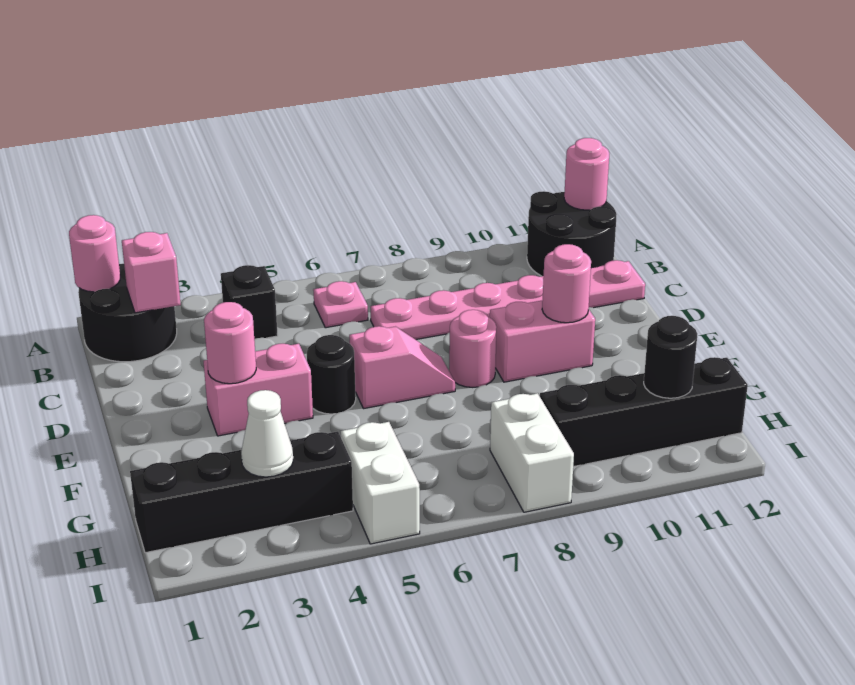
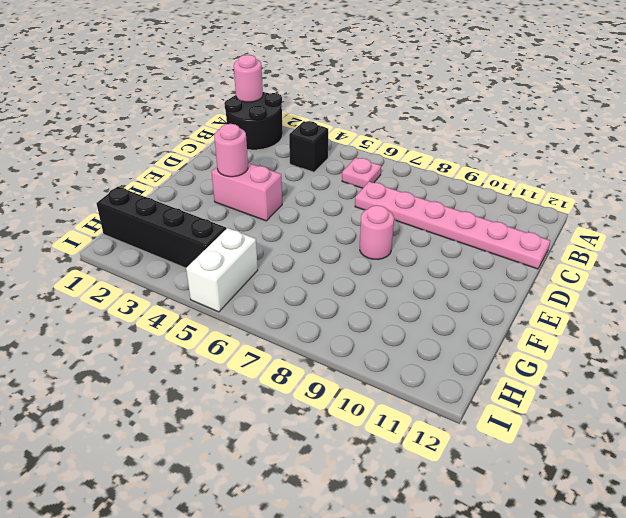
none -> black 2x2 round brick [527,191,617,276]
none -> black 1x1 round brick [307,335,356,414]
none -> pink 1x2 slope [349,326,455,409]

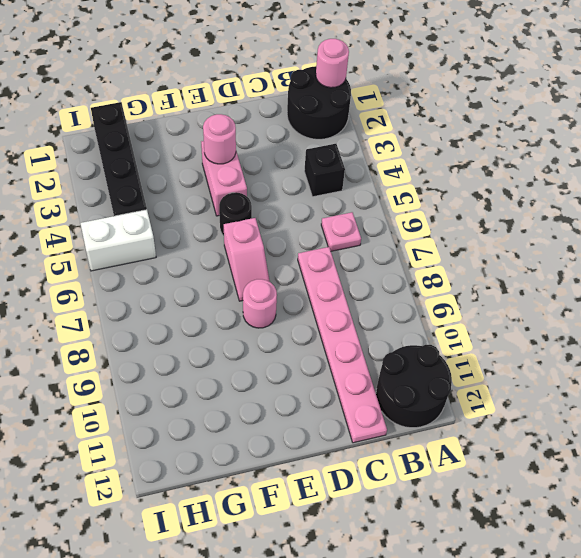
none -> pink 1x2 brick [490,300,595,382]
none -> white 1x2 brick [490,393,574,512]
none -> black 1x4 brick [540,357,748,467]

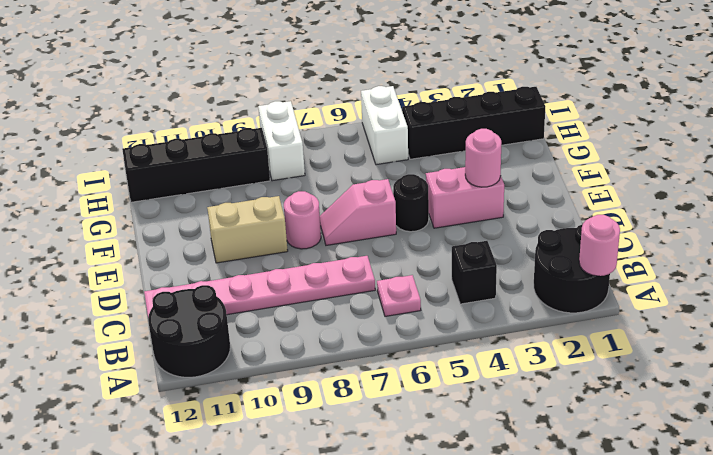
tan 1x2 brick [207,196,288,263] -> pink 1x2 brick [490,300,595,382]
none -> pink 1x1 round brick [564,138,609,210]
none -> pink 1x1 brick [122,232,181,313]
none -> pink 1x1 round brick [542,244,591,323]

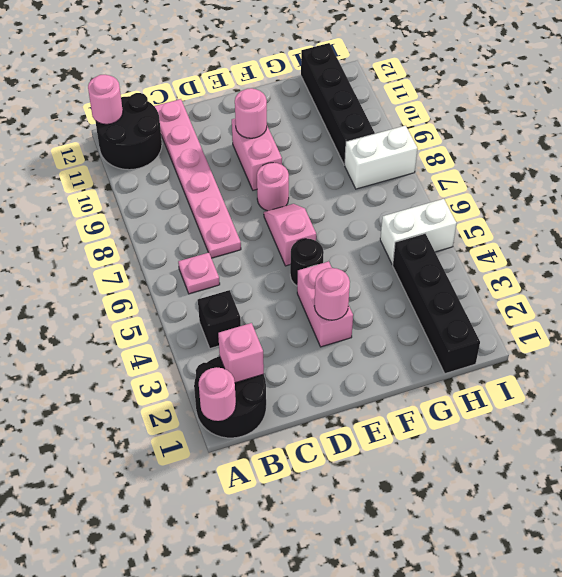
none -> white 1x1 cone [241,390,293,477]
none -> black 1x1 round brick [644,316,697,398]

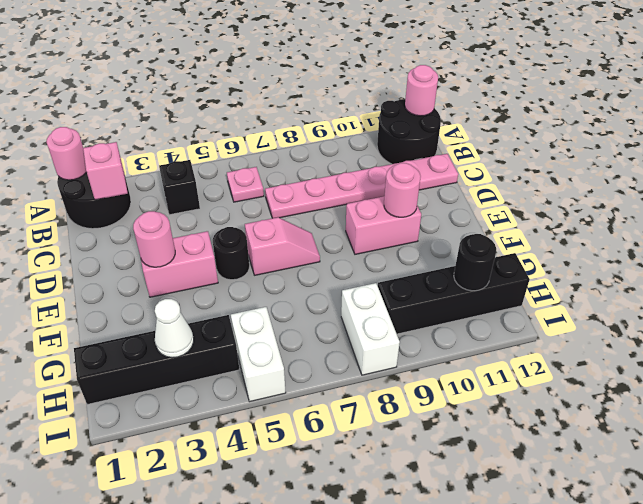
none -> pink 1x1 round brick [449,310,497,387]

